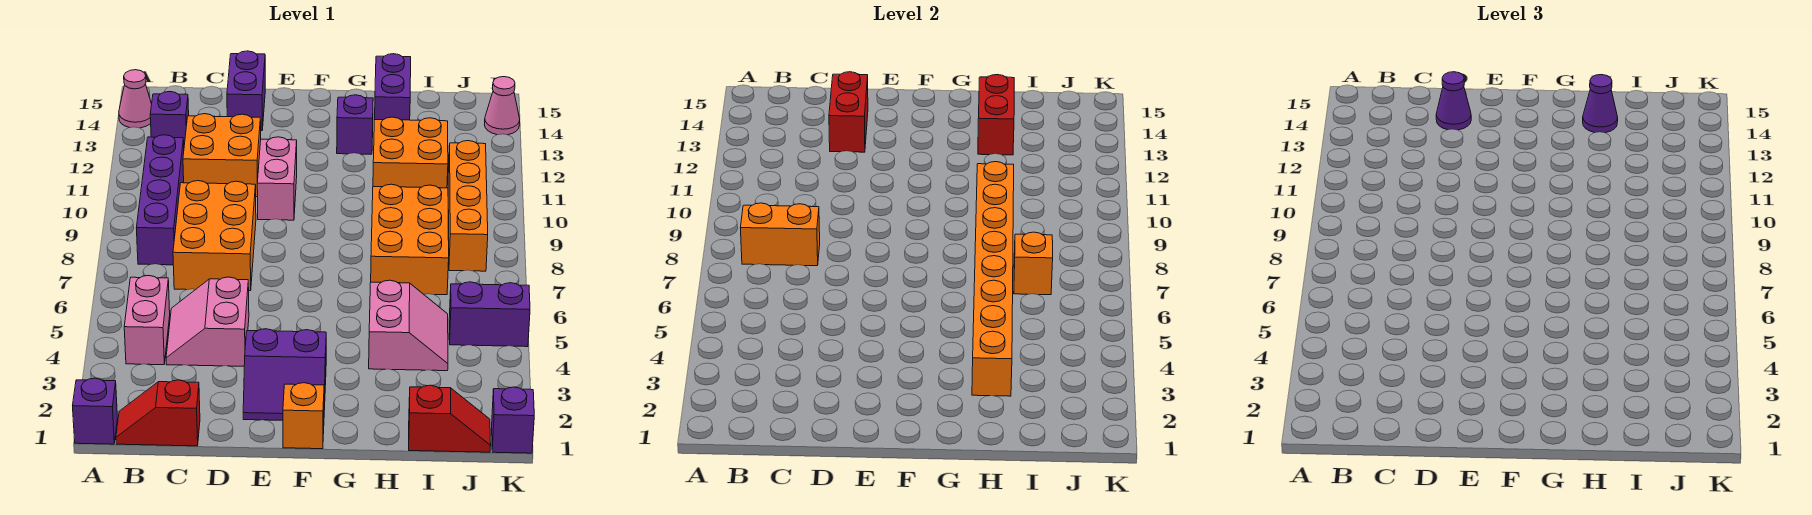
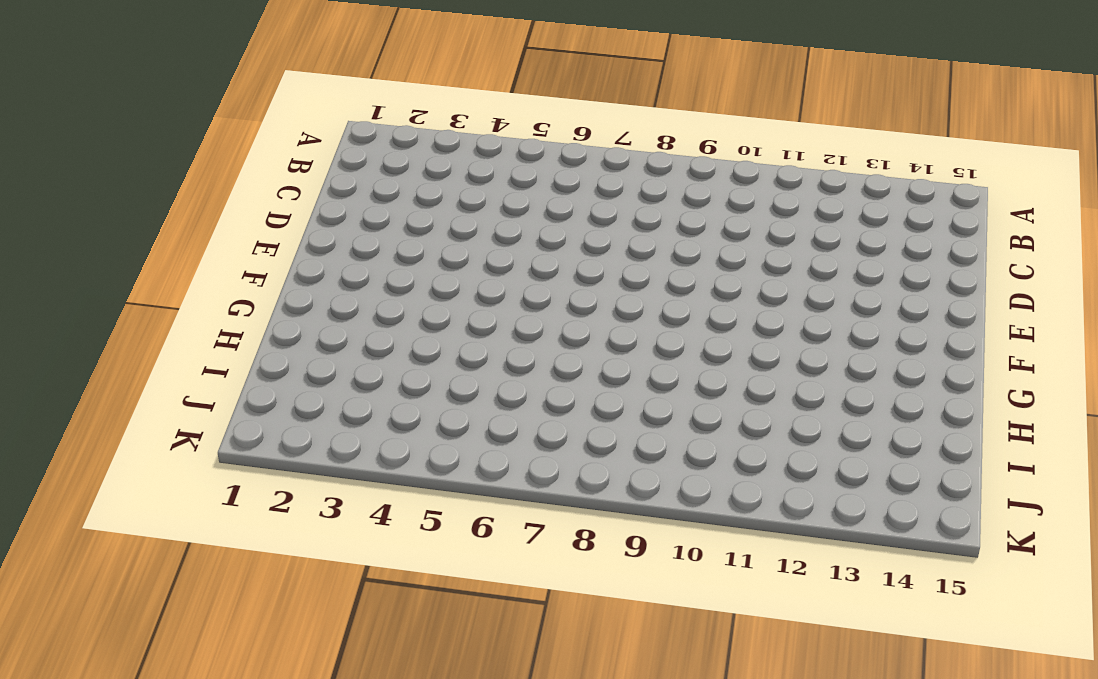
none -> purple 1x1 brick [73,378,117,444]
none -> pink 1x1 cone [119,70,152,128]
none -> red 1x2 slope [116,380,200,446]
none -> pink 1x2 brick [124,276,170,365]

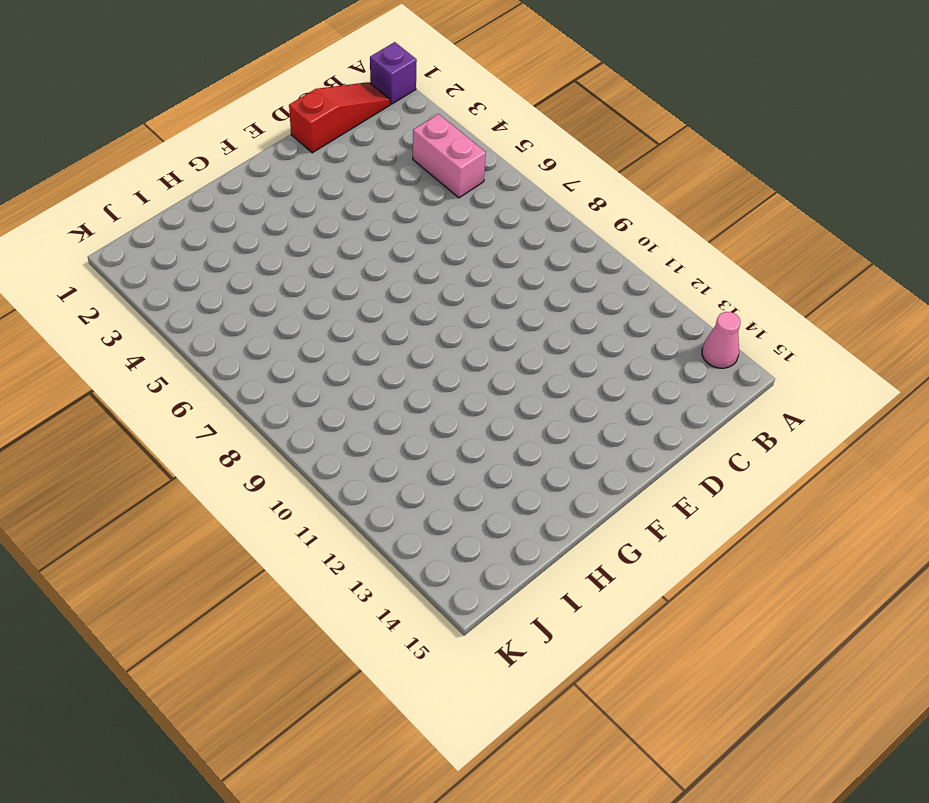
red 1x3 slope [289,82,390,153] -> red 1x2 slope [116,380,200,446]
none -> purple 1x4 brick [137,135,184,265]
none -> purple 1x1 brick [150,92,189,145]
none -> pink 2x2 slope [166,277,249,366]
none -> orange 2x3 brick [173,181,256,291]

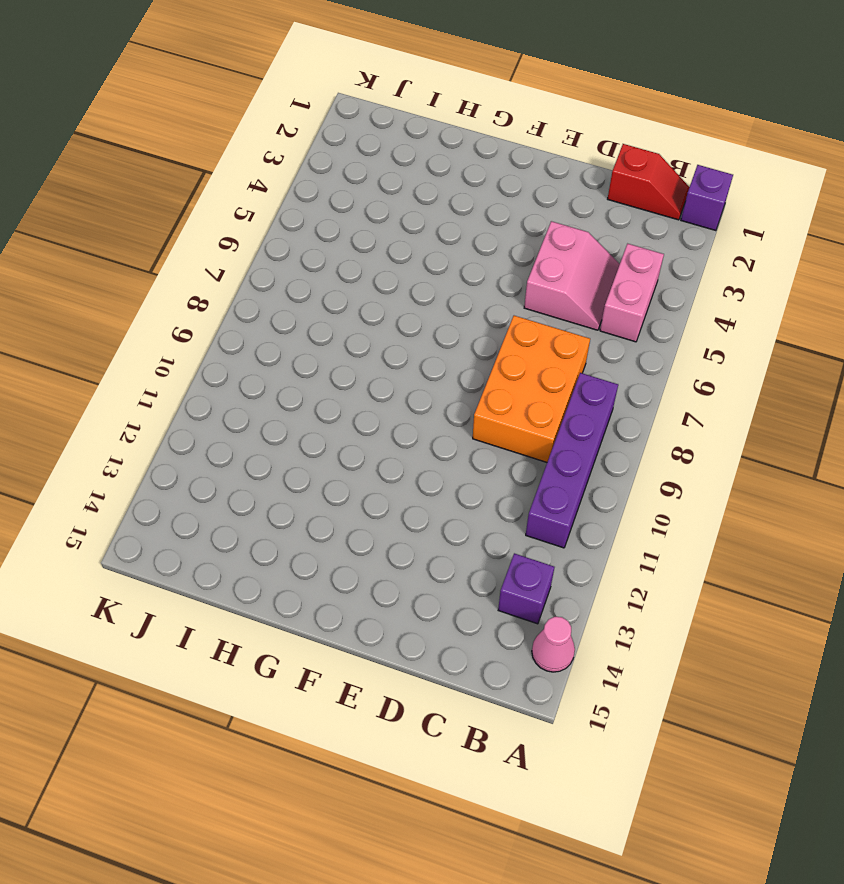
none -> orange 2x2 brick [183,114,261,197]
none -> purple 1x2 brick [227,51,265,131]
none -> purple 2x2 slope [243,329,326,420]
none -> pink 1x2 brick [257,137,297,220]

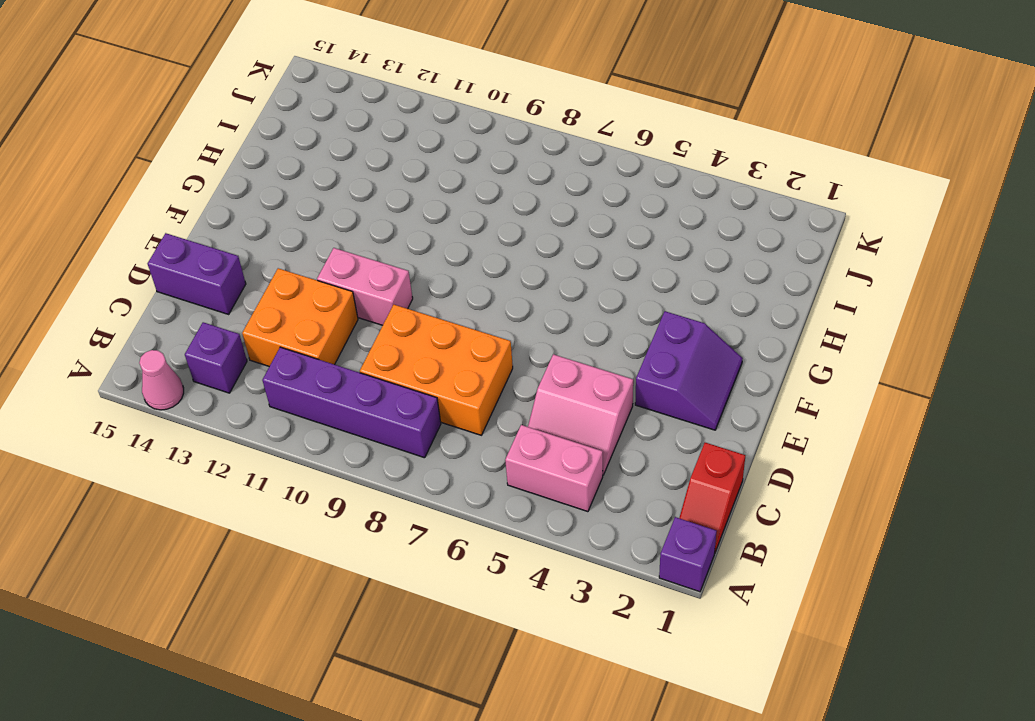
none -> orange 1x1 brick [283,383,324,449]
none -> purple 1x1 brick [337,95,373,154]
none -> pink 2x2 slope [369,280,448,371]
none -> orange 2x3 brick [371,184,449,295]

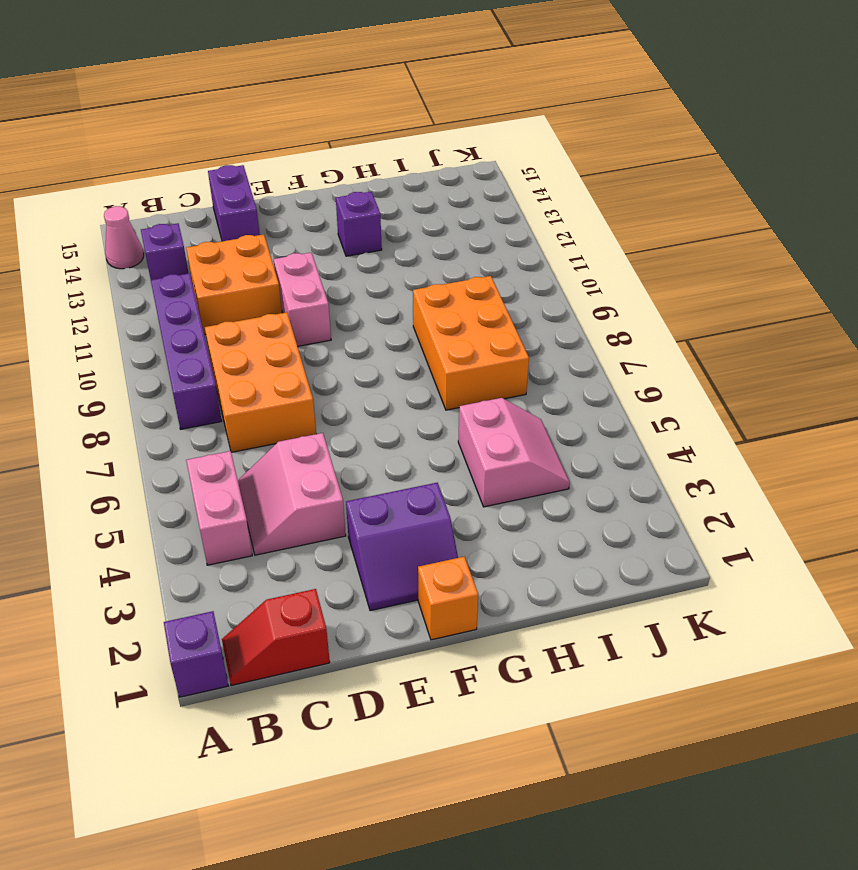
none -> orange 2x2 brick [373,117,448,188]
none -> purple 1x2 brick [375,54,411,120]
none -> red 1x2 slope [409,385,491,452]
none -> purple 1x2 brick [449,282,530,347]

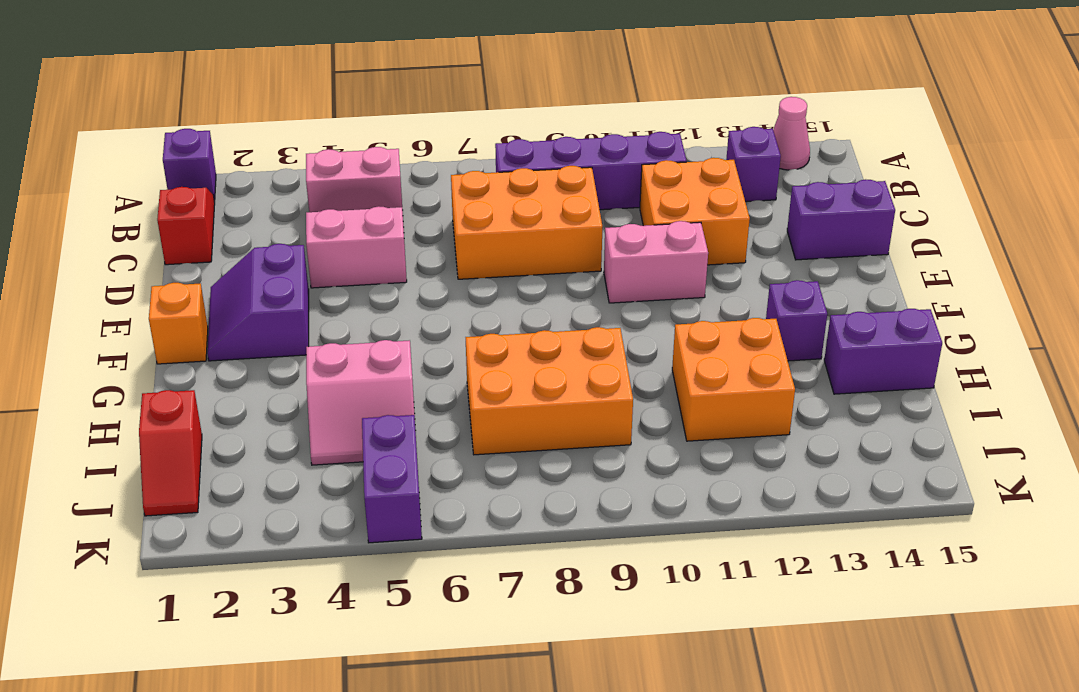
none -> orange 1x4 brick [448,141,488,271]
none -> purple 1x1 brick [492,387,534,453]
none -> pink 1x1 cone [485,77,520,135]
none -> orange 1x2 brick [741,203,820,266]

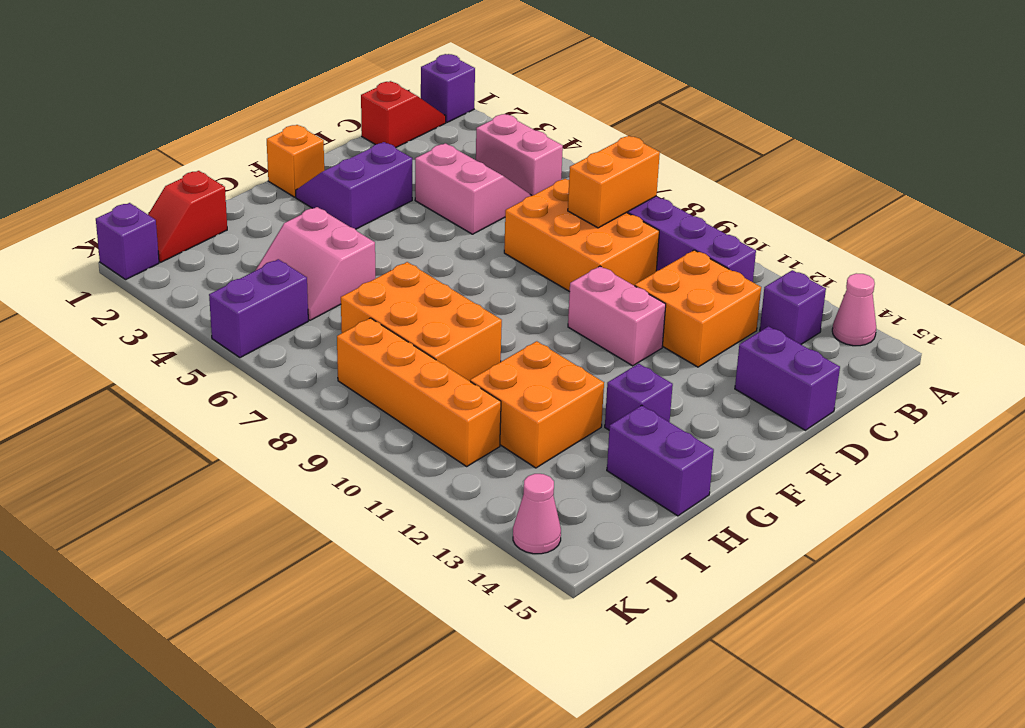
none -> red 1x2 brick [829,72,868,152]
none -> orange 1x8 brick [972,162,1014,396]
none -> red 1x2 brick [978,75,1014,155]
none -> orange 1x1 brick [1014,232,1053,295]

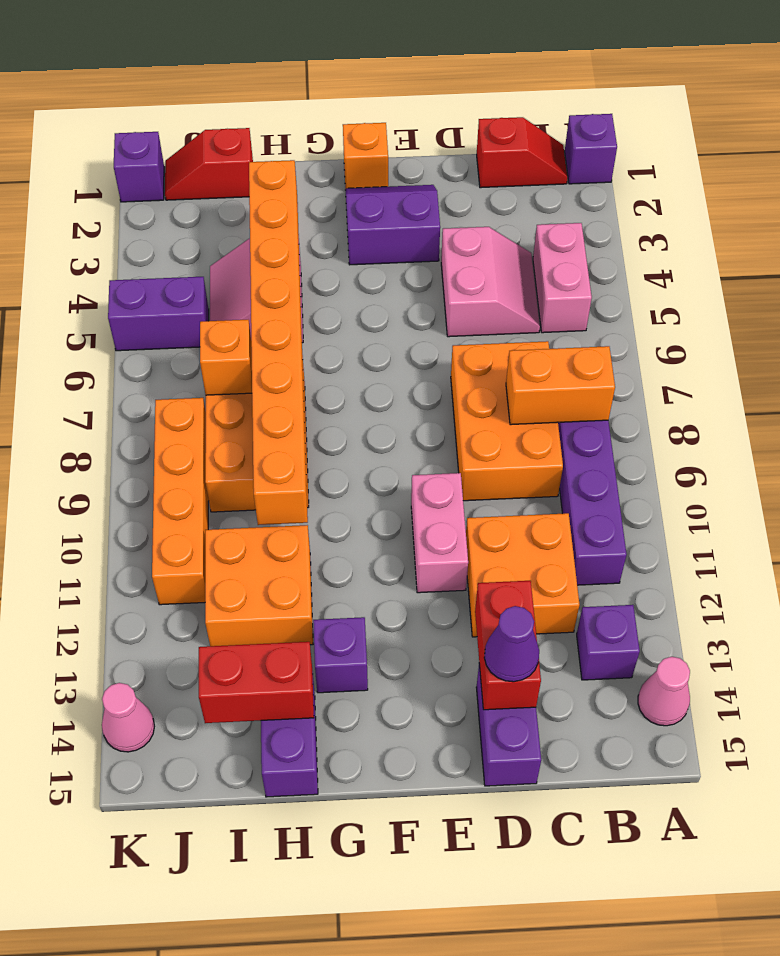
red 1x2 brick [199,642,314,723] -> red 1x2 brick turned to [978,75,1014,155]
none -> purple 1x1 cone [1583,75,1618,133]

